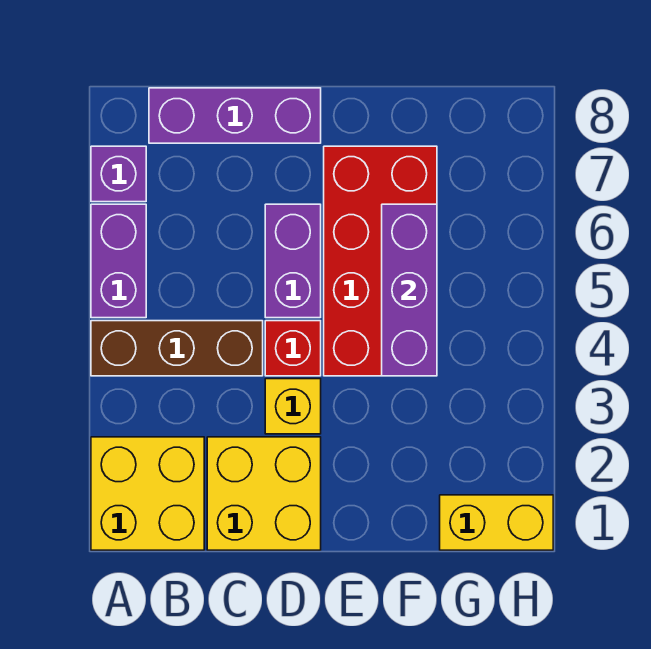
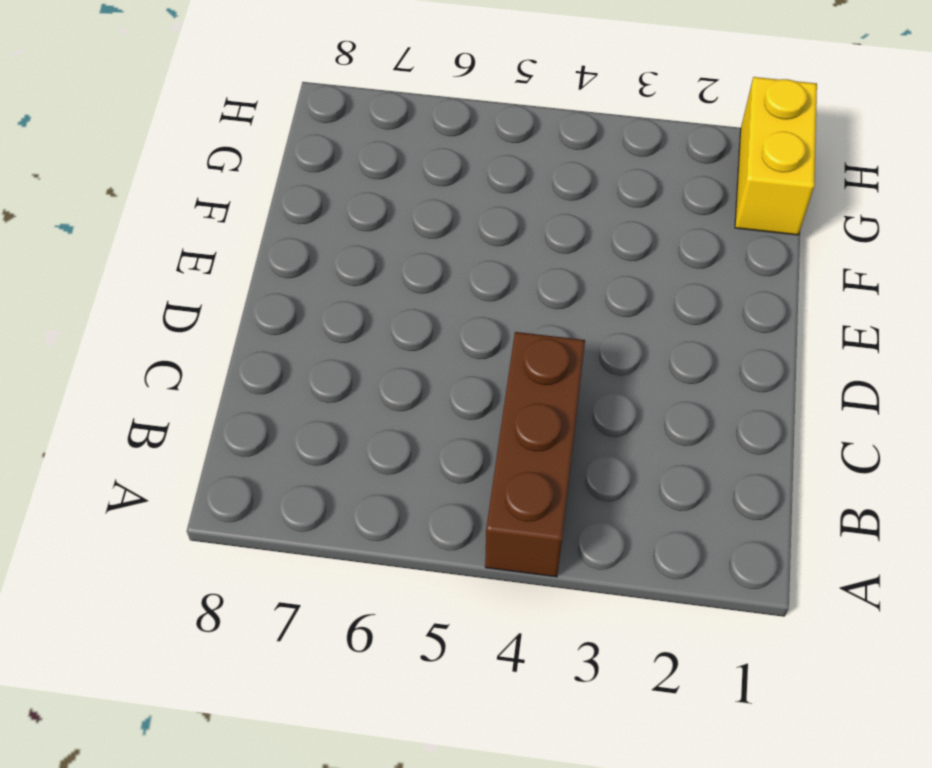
none -> yellow 2x2 brick [91,437,204,550]
none -> purple 1x2 brick [91,204,146,318]
none -> purple 1x1 brick [91,146,146,202]

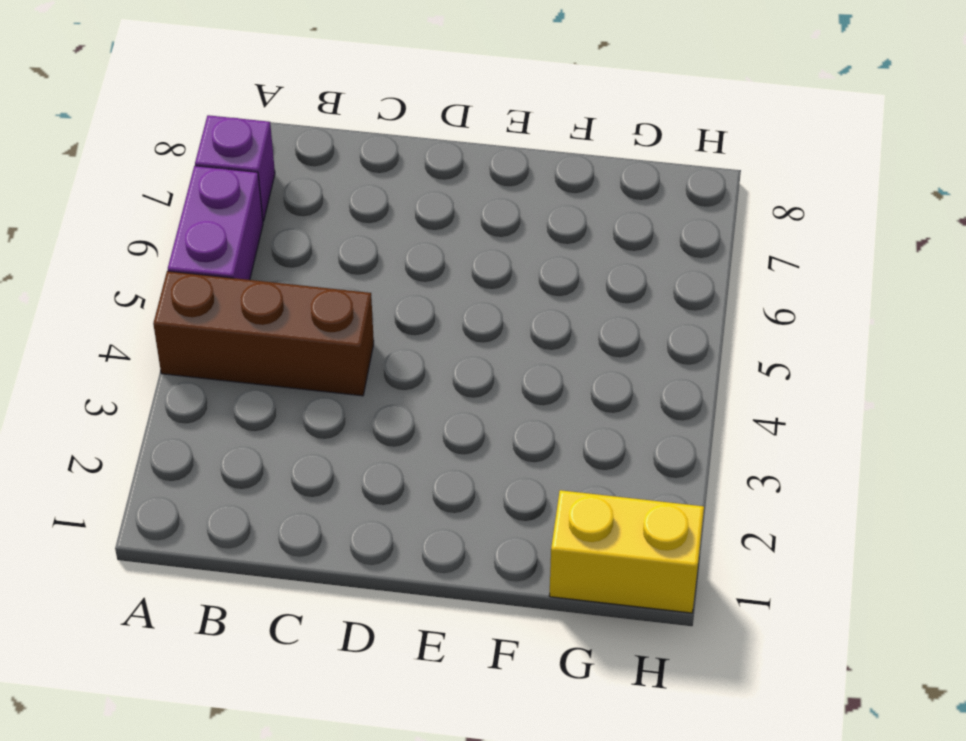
none -> yellow 2x2 brick [91,437,204,550]
none -> purple 1x3 brick [149,88,321,143]
none -> yellow 2x2 brick [207,437,321,550]

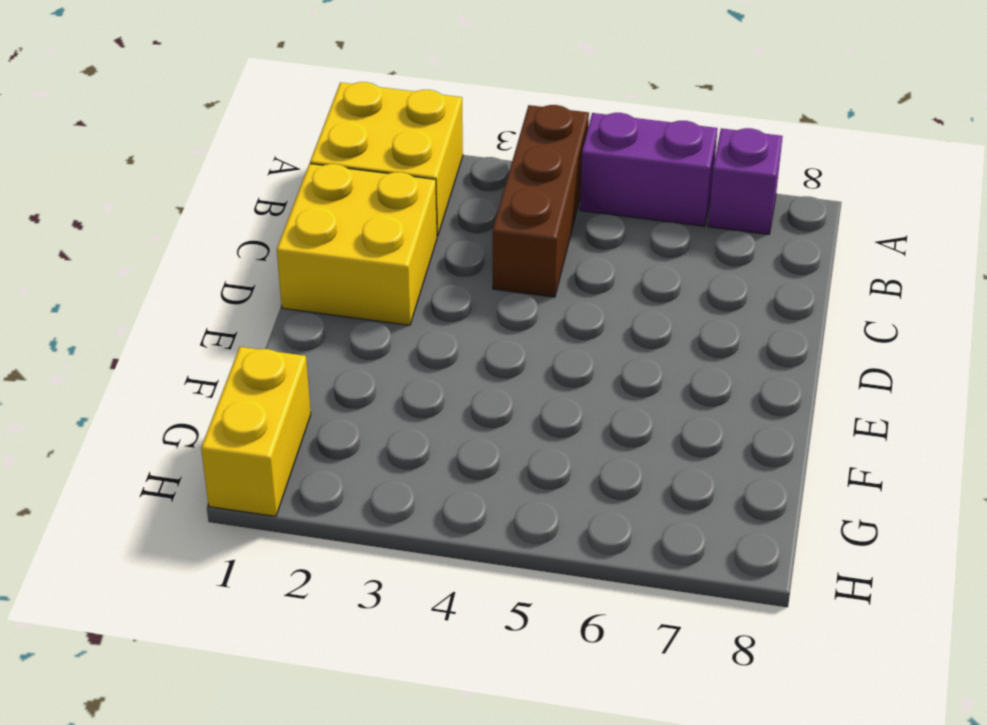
none -> purple 1x3 brick [149,88,321,143]
none -> yellow 1x1 brick [265,379,321,434]
none -> red 1x1 brick [265,321,321,376]

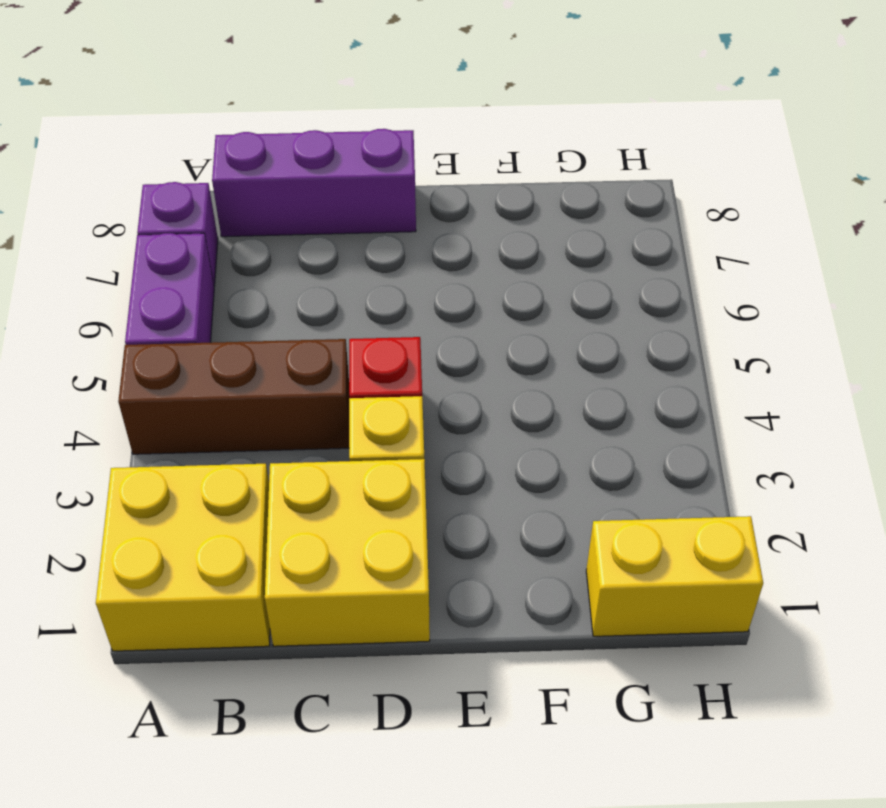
none -> purple 1x2 brick [265,204,321,318]
none -> red 2x4 brick [324,146,437,376]
none -> purple 1x3 brick [382,204,437,376]

